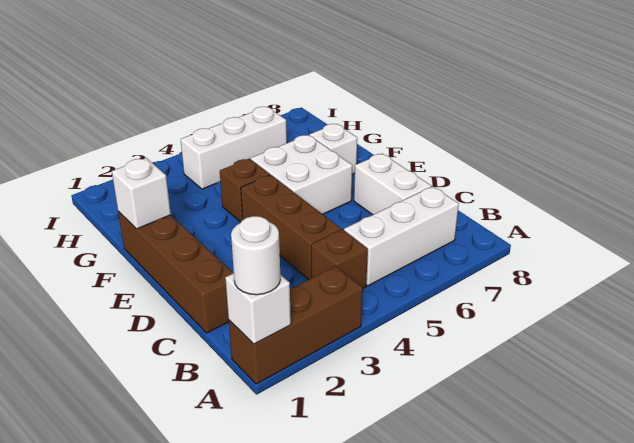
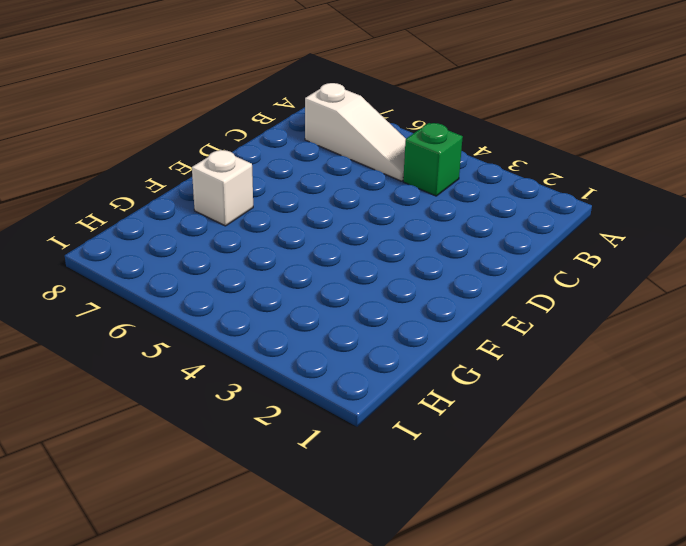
green 1x1 brick [403,123,463,196] -> brown 1x1 brick [311,229,368,288]
white 1x3 slope [305,83,406,181] -> white 1x3 brick [344,186,459,286]
none -> brown 1x3 brick [229,266,363,384]
none -> brown 1x4 brick [118,212,233,333]
none -> brown 1x3 brick [241,175,341,280]

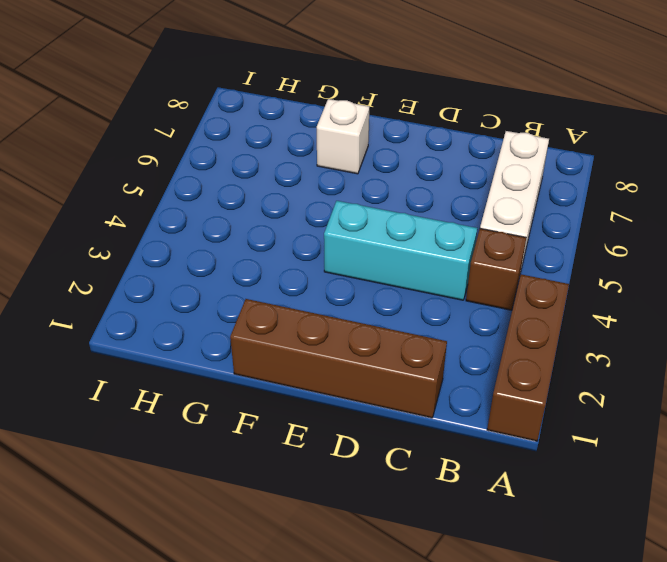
cyan 1x3 brick [324,201,477,300] -> brown 1x3 brick [241,175,341,280]
none -> white 1x2 brick [354,154,431,215]
none -> white 2x2 brick [251,135,352,214]
none -> brown 1x1 brick [220,159,270,222]

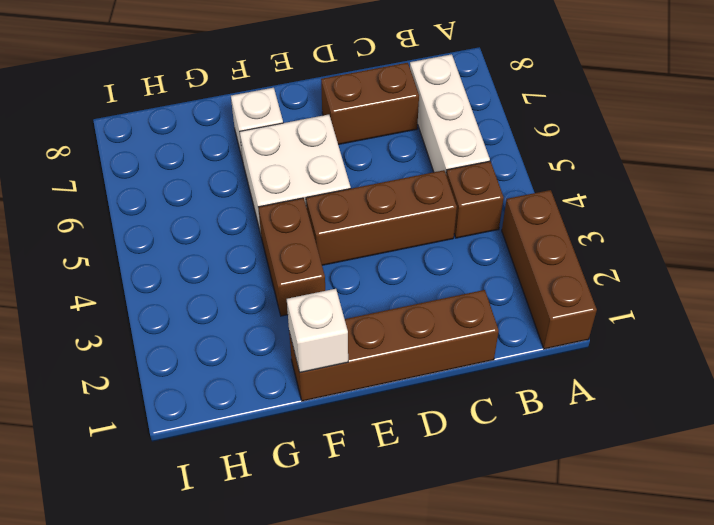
brown 1x2 brick [321,63,419,145] -> white 1x2 brick [354,154,431,215]
brown 1x2 brick [258,198,325,316] -> brown 1x1 brick [220,159,270,222]
none -> white 1x3 brick [181,107,287,189]
none -> white 1x1 brick [225,273,291,344]
none -> white 1x1 round brick [231,216,280,295]

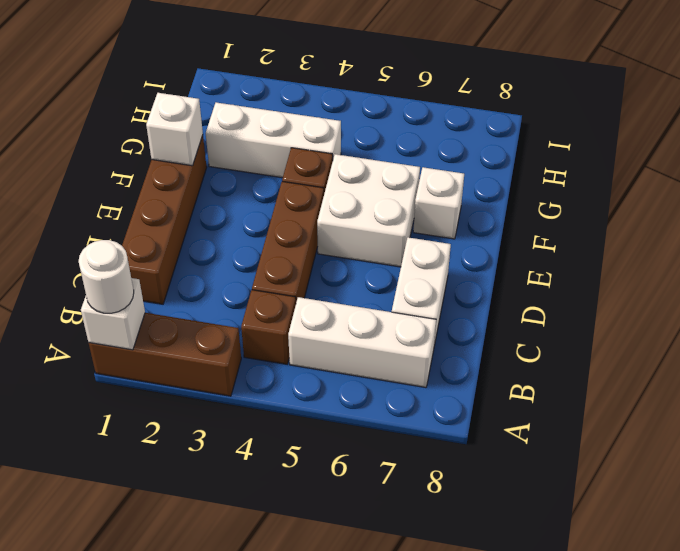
white 1x3 brick [206,102,341,178] -> white 1x3 brick moved to [181,107,287,189]

